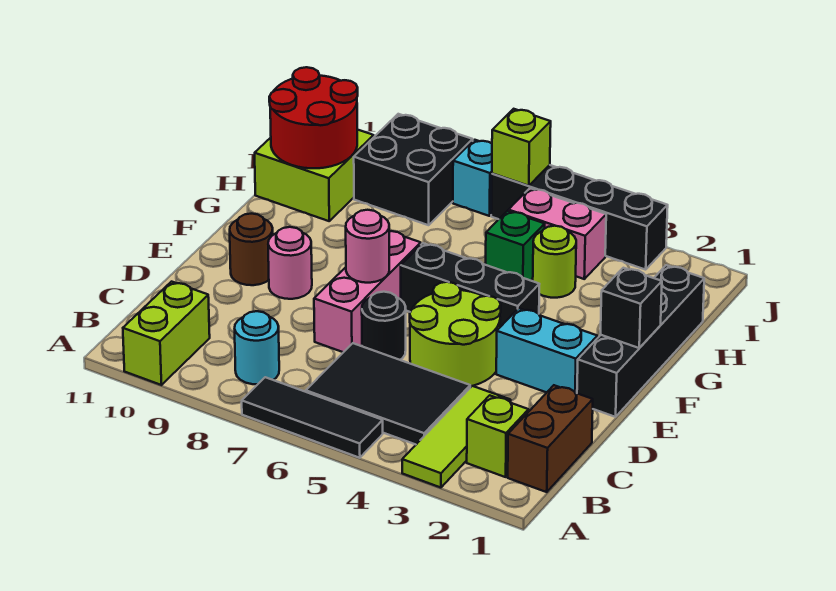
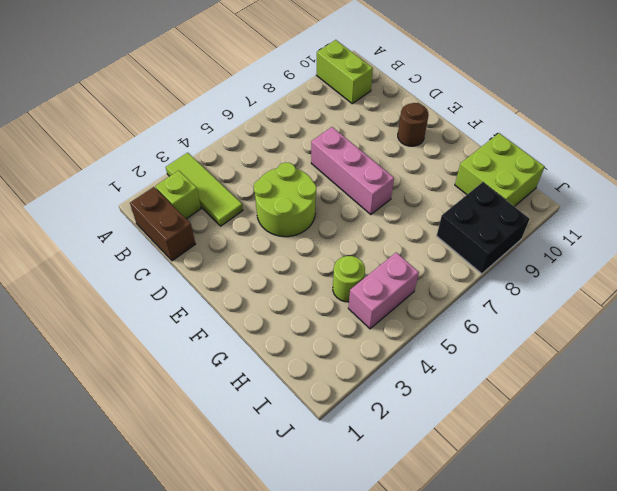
none -> black 1x3 tile [242,377,383,458]
none -> black 2x3 tile [306,343,470,444]
none -> cyan 1x1 round brick [235,311,279,384]

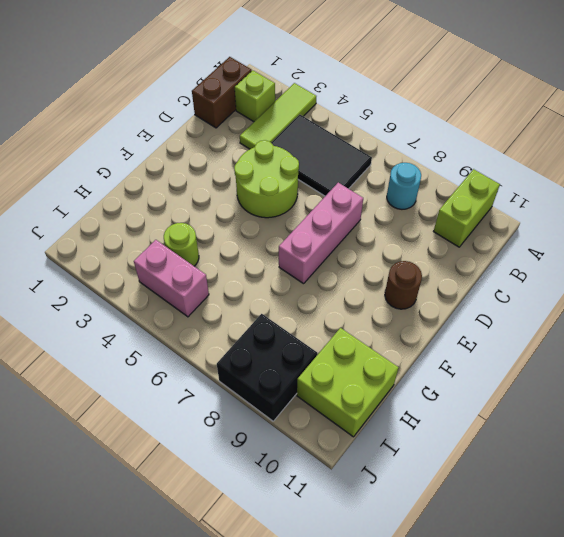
none -> black 1x3 tile [242,377,383,458]
none -> black 1x1 round brick [362,292,406,360]
none -> black 1x4 brick [577,265,704,417]

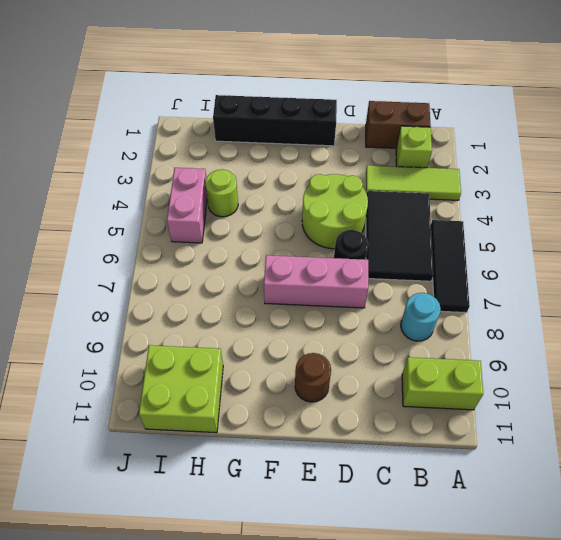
none -> cyan 1x2 brick [496,308,597,393]
none -> pink 1x1 round brick [268,227,312,299]
none -> black 1x3 brick [401,243,539,327]

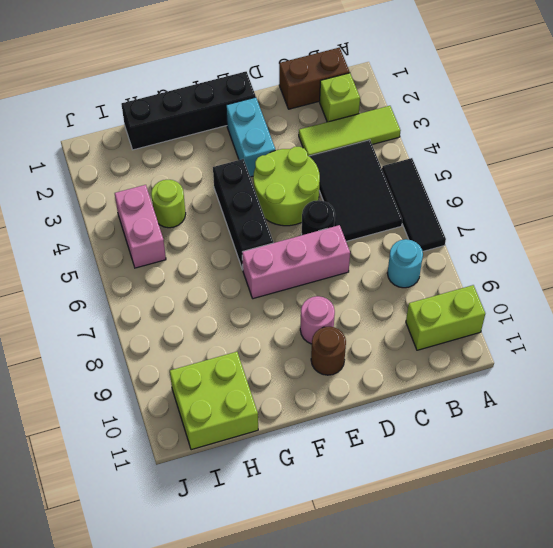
none -> green 1x1 brick [486,211,545,281]
none -> black 2x2 brick [354,114,473,225]
none -> black 1x4 brick [491,165,668,270]

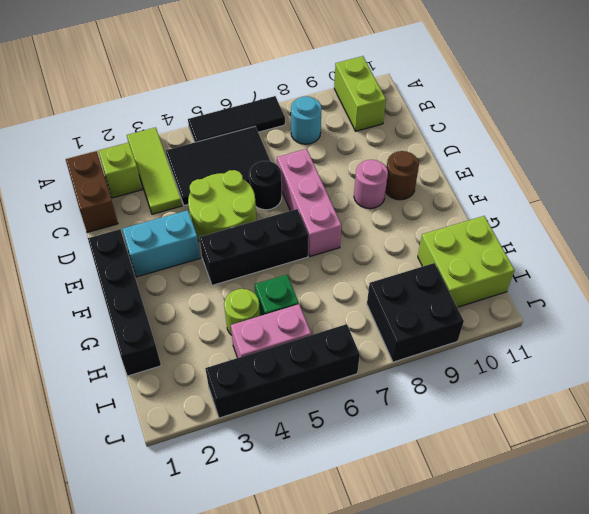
none -> cyan 1x1 brick [453,140,492,216]
none -> pink 1x1 round brick [346,210,389,283]
none -> black 1x1 brick [601,268,662,348]

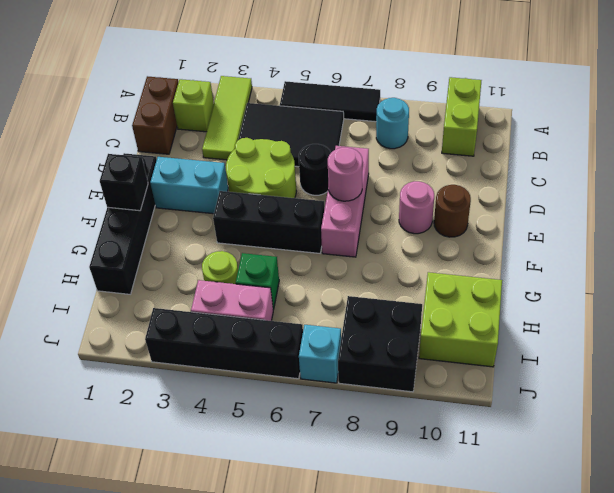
none -> red 2x2 round brick [269,67,358,168]
none -> lime 1x1 brick [492,109,551,186]

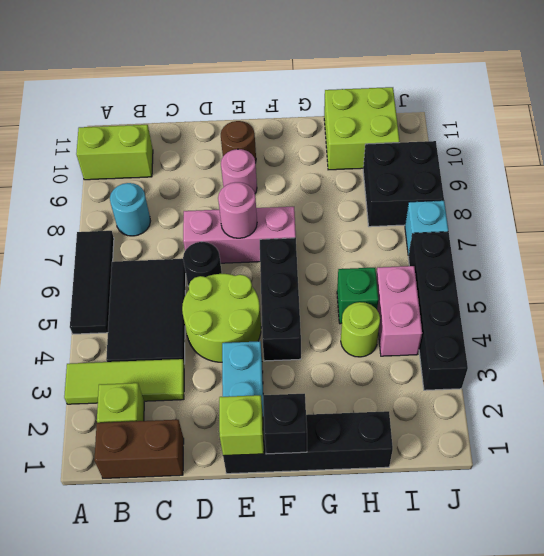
lime 1x1 brick [219,395,264,456] -> lime 1x1 brick moved to [492,109,551,186]
none -> red 2x2 round brick [269,67,358,168]

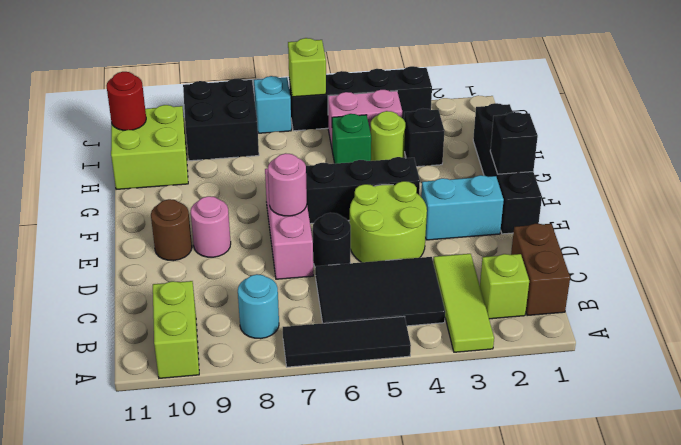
black 1x1 brick [404,109,444,167] -> none
red 1x1 round brick [106,72,146,130] -> red 2x2 round brick [269,67,358,168]

